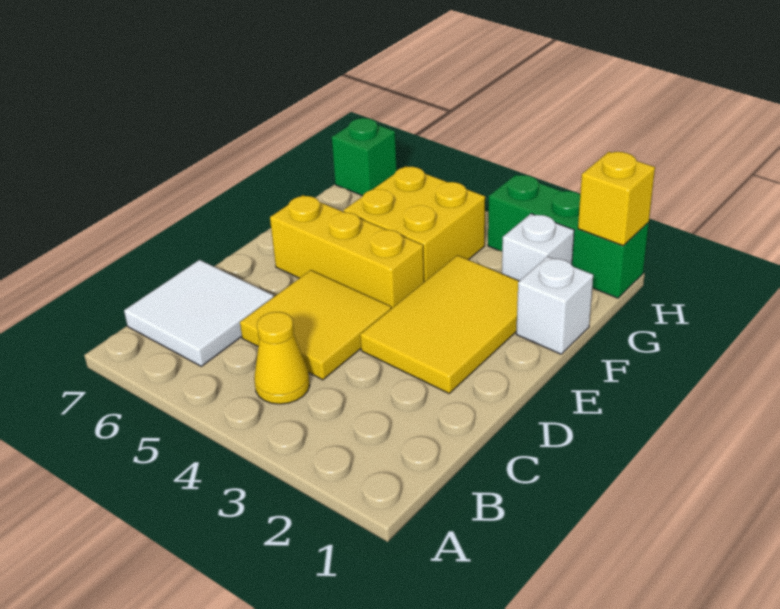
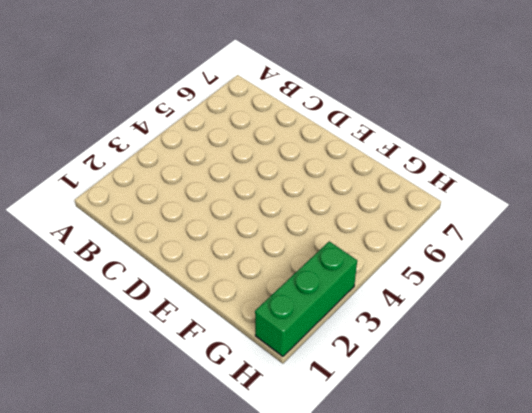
none -> yellow 1x1 cone [254,312,310,404]
none -> white 2x2 tile [124,260,274,366]

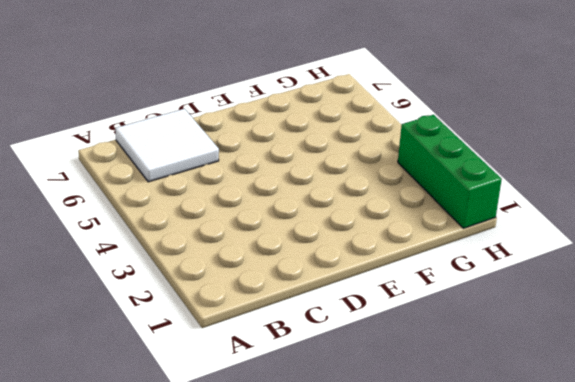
none -> yellow 1x1 cone [254,312,310,404]
none -> yellow 2x2 tile [240,270,391,380]

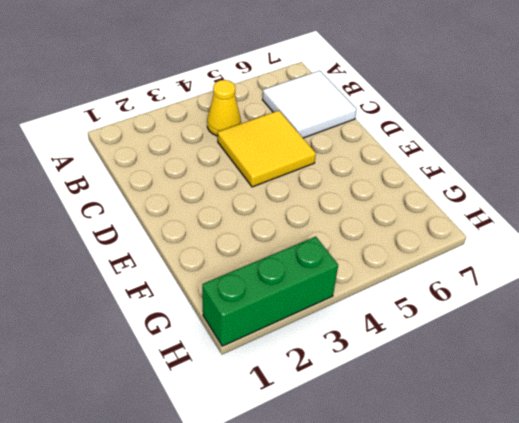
none -> yellow 2x3 tile [360,255,519,393]
none -> yellow 1x3 brick [270,195,424,309]

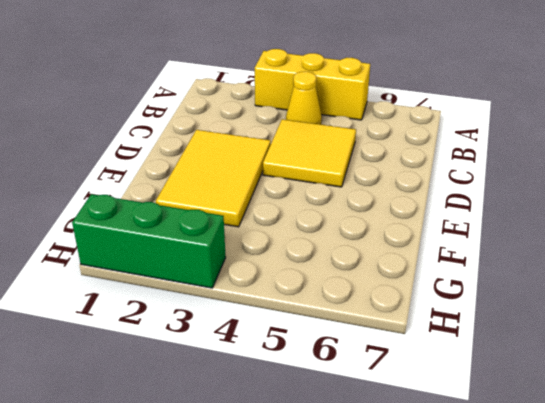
yellow 1x3 brick [255,49,370,120] -> yellow 1x3 brick moved to [270,195,424,309]
none -> white 2x2 tile [124,260,274,366]
none -> white 1x1 brick [516,257,593,354]

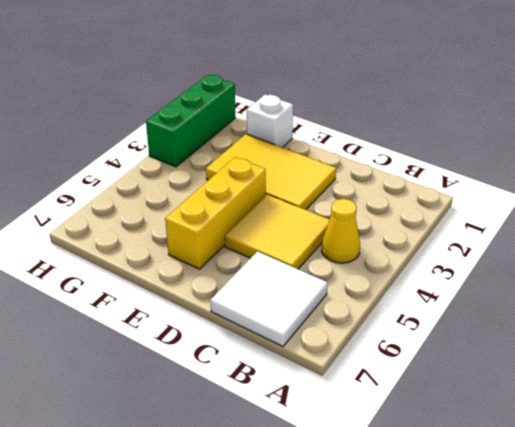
none -> yellow 2x2 brick [343,166,485,282]
none -> white 1x1 brick [502,214,574,281]

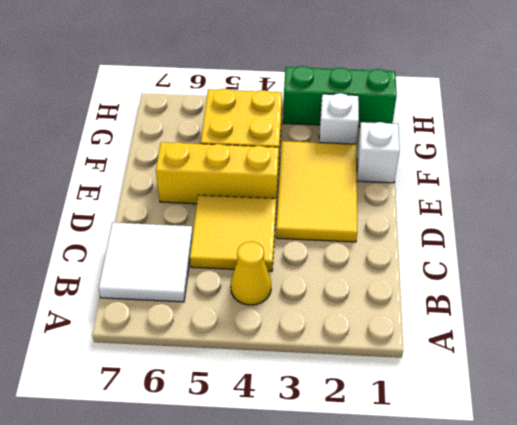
none -> green 1x1 brick [332,118,397,196]
none -> yellow 1x1 brick [578,152,655,246]

